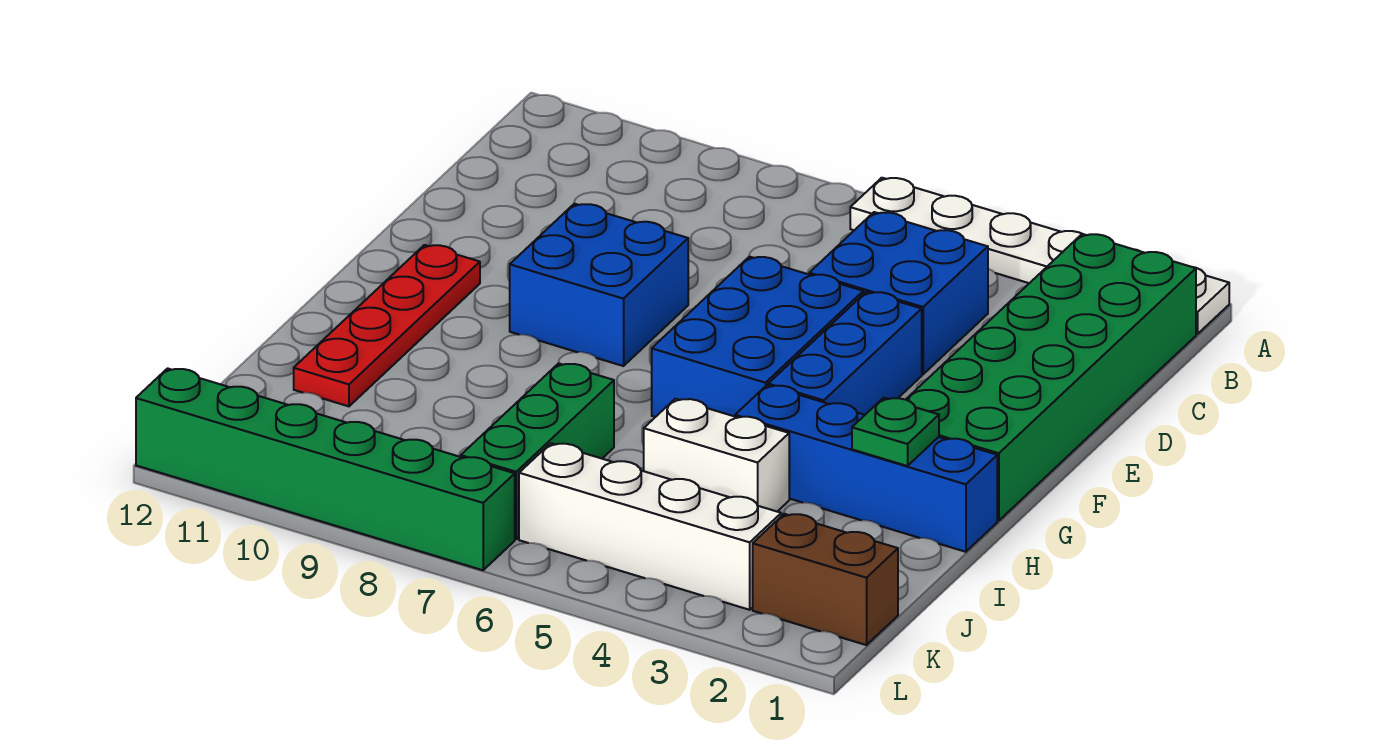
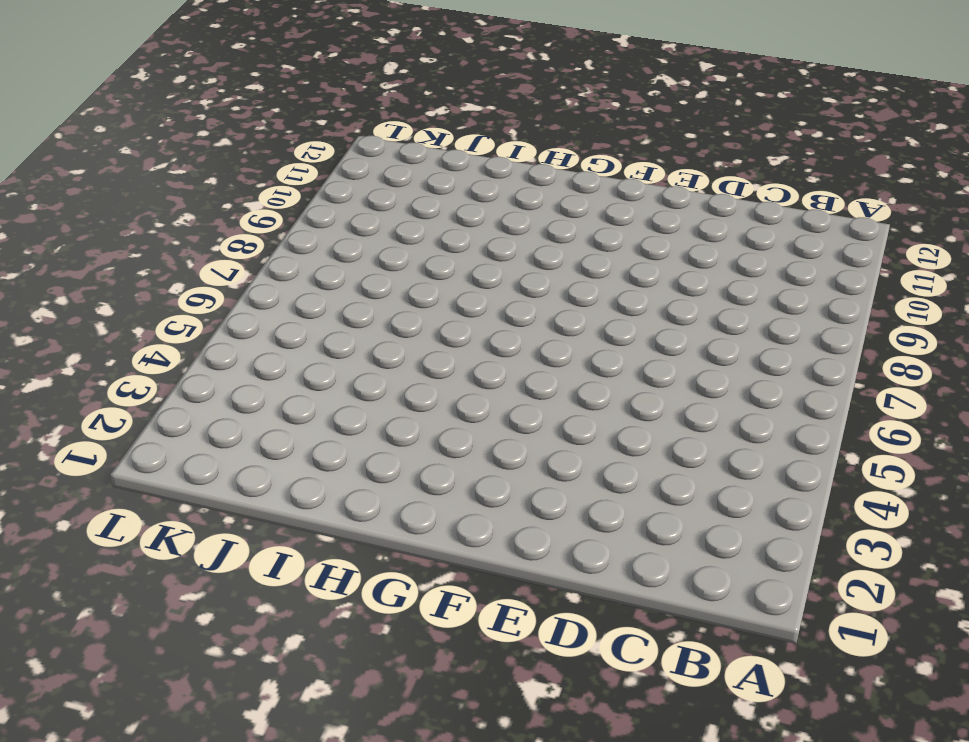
none -> white 1x6 plate [850,178,1229,334]
none -> green 2x6 brick [906,234,1196,521]
none -> blue 2x2 brick [809,212,988,374]

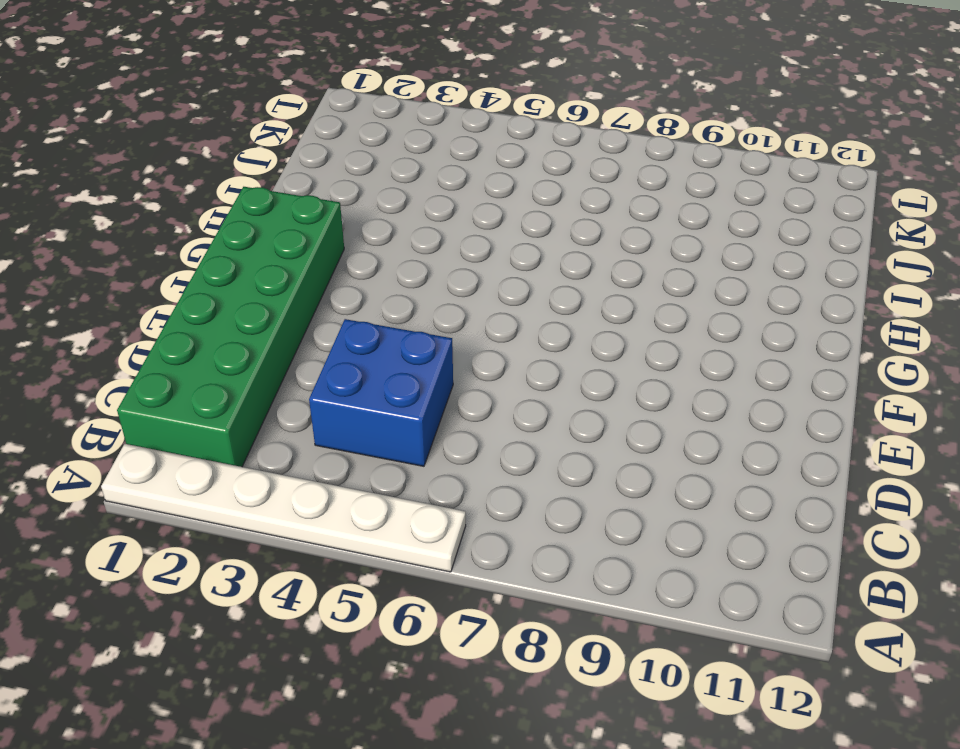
none -> blue 1x3 brick [768,292,922,415]
none -> blue 2x3 brick [652,257,863,417]
none -> blue 2x2 brick [510,204,688,366]

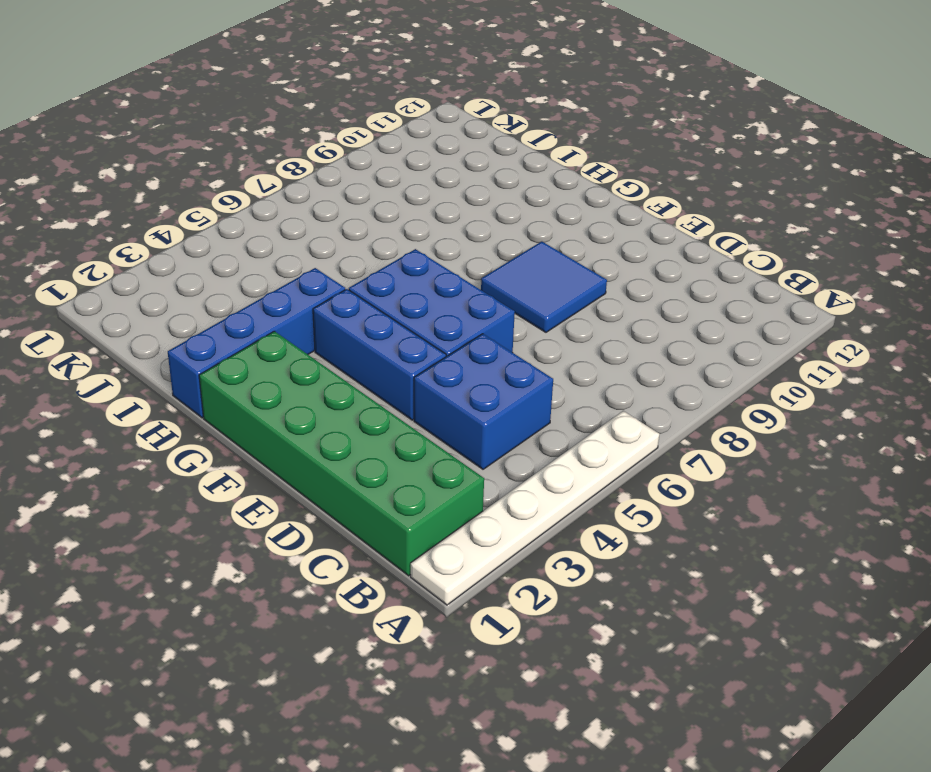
blue 2x2 tile [481,241,607,332] -> blue 2x2 brick [510,204,688,366]
none -> red 1x4 plate [294,245,480,406]
none -> white 1x2 brick [644,399,789,511]
none -> green 1x3 brick [461,363,614,539]

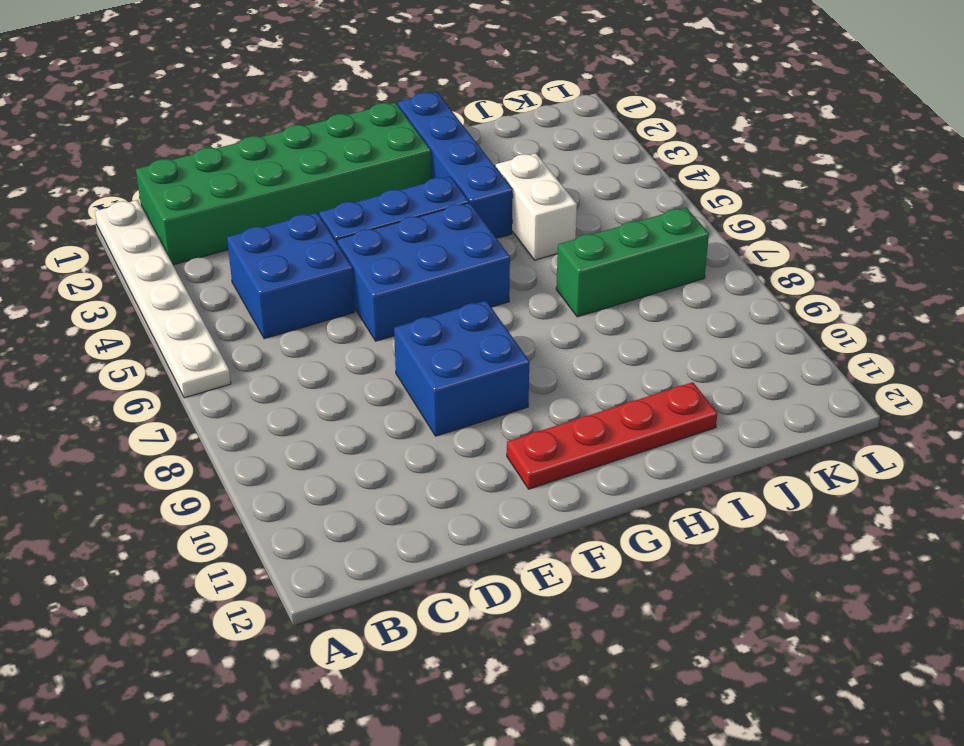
none -> brown 1x2 brick [753,514,898,645]
none -> white 1x4 brick [519,443,781,610]
none -> green 1x6 brick [136,368,515,570]

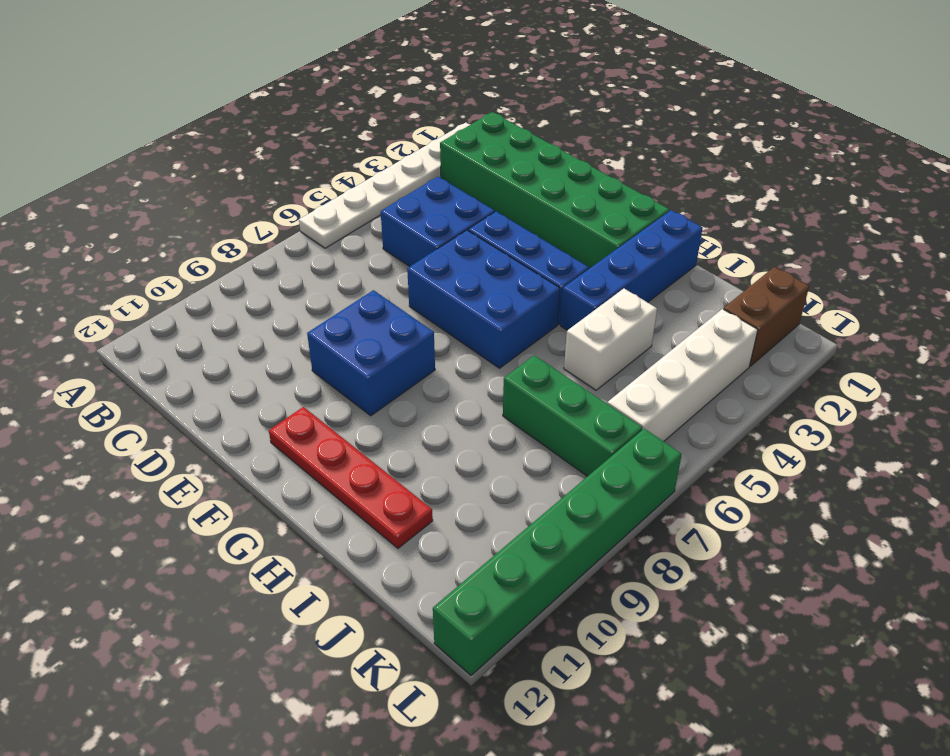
none -> green 1x1 plate [852,398,939,466]

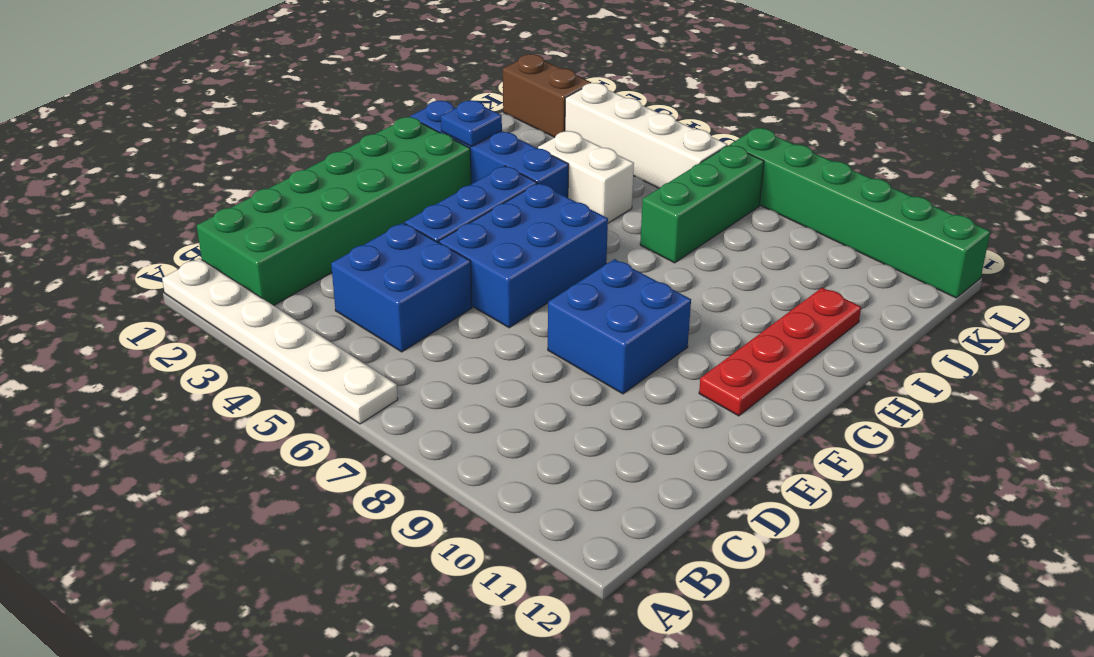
blue 1x1 plate [441,100,502,146] -> green 1x1 plate [852,398,939,466]

